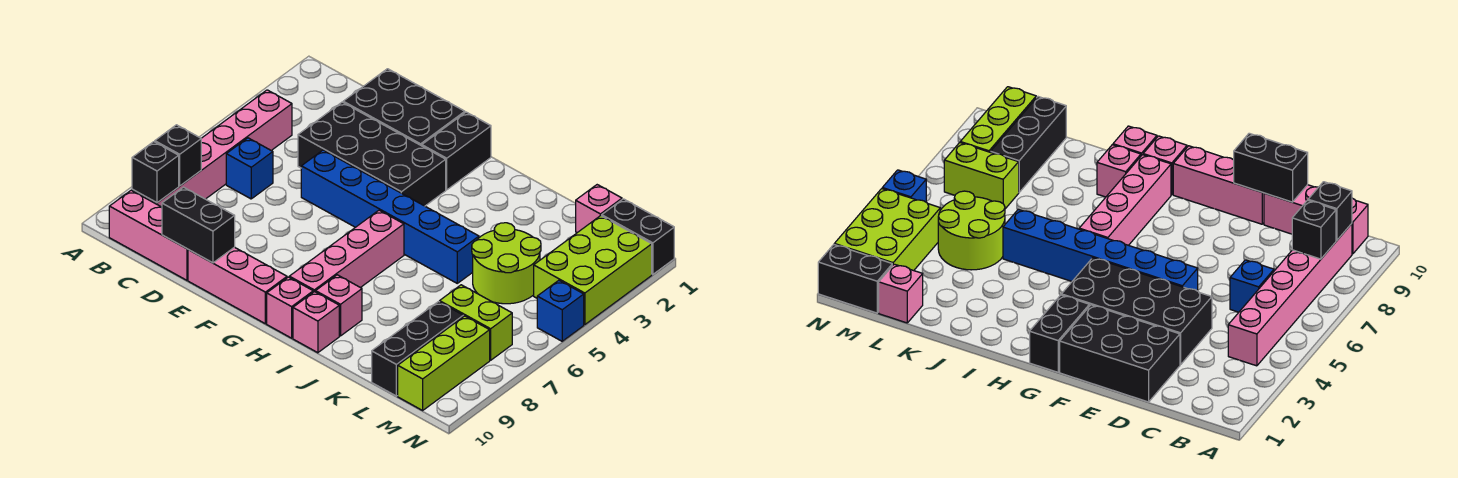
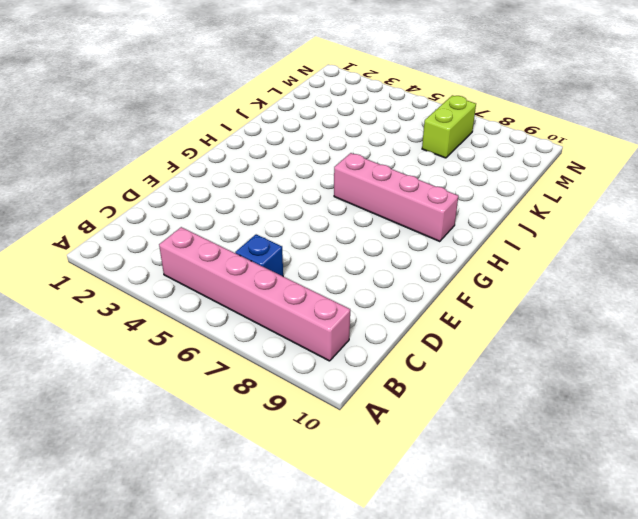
none -> pink 1x3 brick [109,190,188,280]
none -> black 2x3 brick [343,69,465,146]
none -> black 2x4 brick [298,102,446,206]

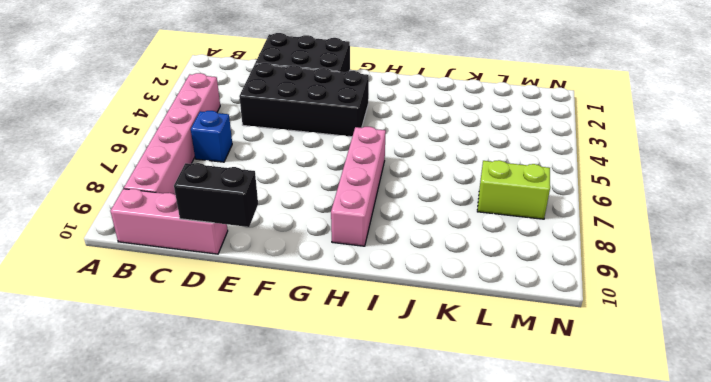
none -> blue 1x6 brick [301,150,479,283]
none -> pink 1x3 brick [188,247,287,324]
none -> black 1x2 brick [422,112,491,190]

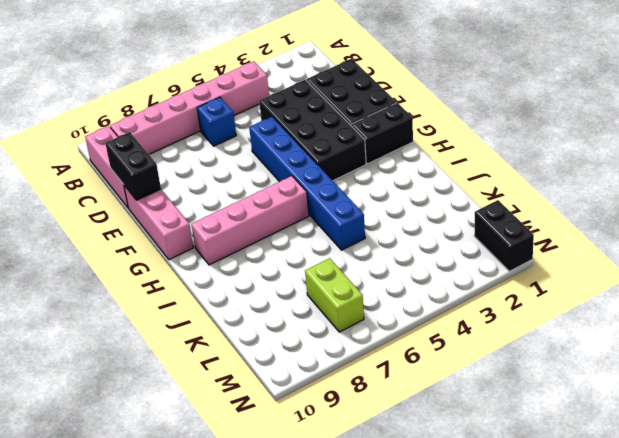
none -> pink 1x1 brick [267,277,313,338]
none -> pink 1x1 brick [316,275,362,336]
none -> pink 1x1 brick [293,291,339,353]

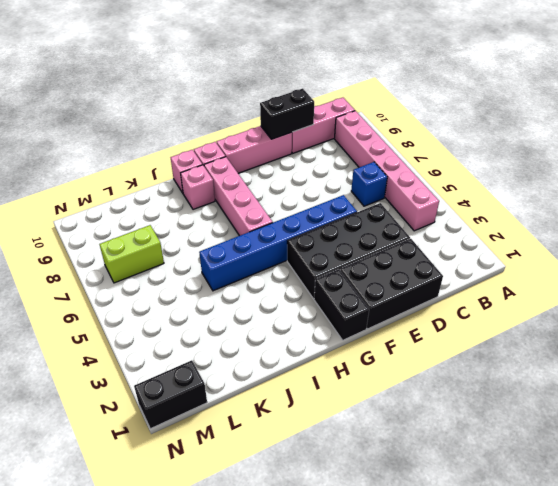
none -> lime 2x2 round brick [472,223,541,304]
none -> pink 1x1 brick [576,185,622,233]
none -> black 1x3 brick [372,302,463,396]

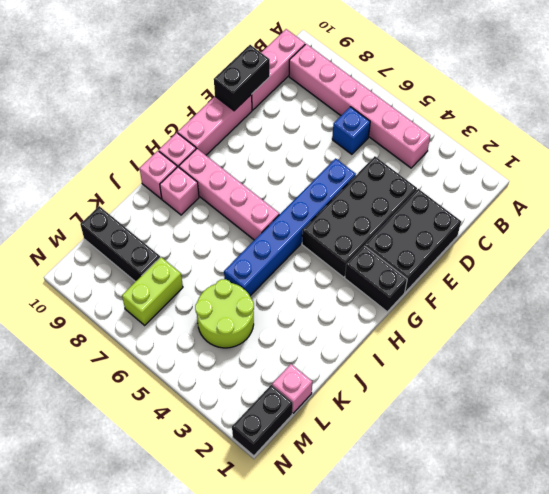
none -> lime 2x3 brick [534,216,652,325]
none -> lime 1x3 brick [398,316,490,410]
none -> blue 1x1 brick [537,280,584,341]

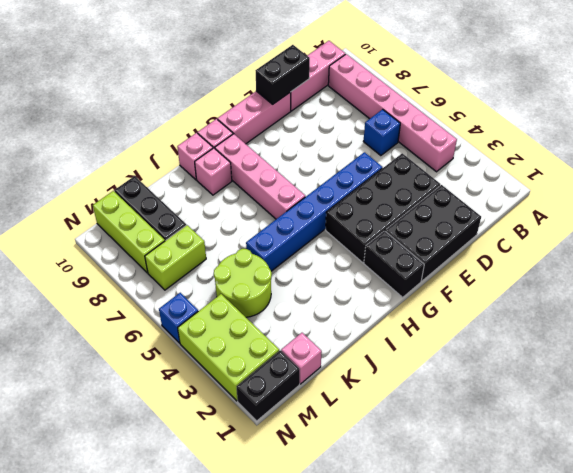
none -> black 1x1 brick [155,125,201,186]
none -> black 1x1 brick [132,142,179,203]

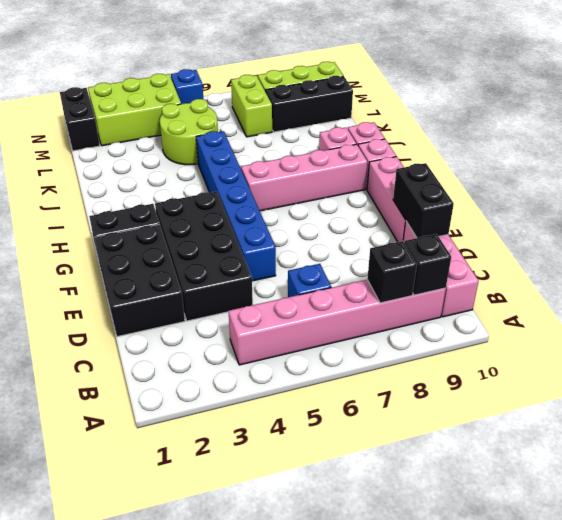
none -> pink 1x1 brick [576,185,622,233]

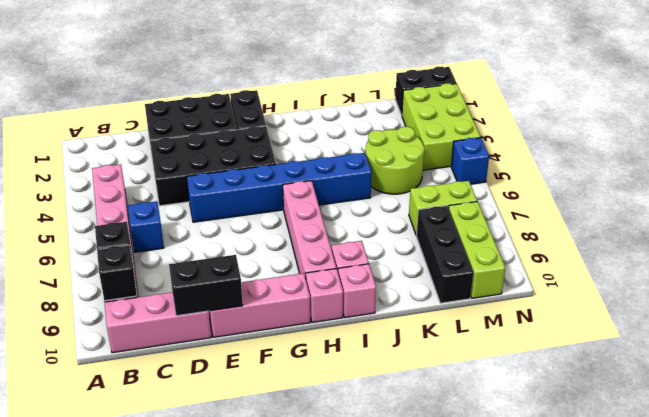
none -> pink 1x1 brick [576,185,622,233]

